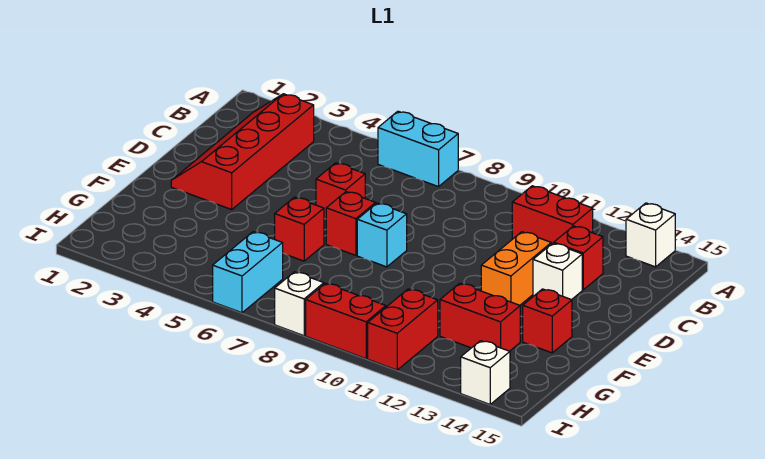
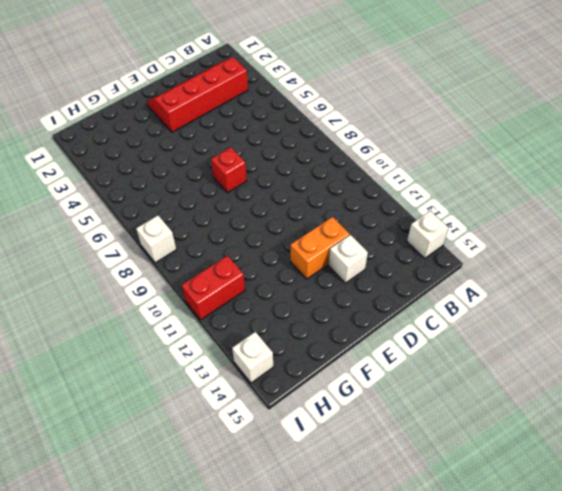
none -> cyan 1x2 brick [378,111,458,187]
none -> red 1x2 brick [512,186,593,244]
none -> red 1x1 brick [554,226,603,290]

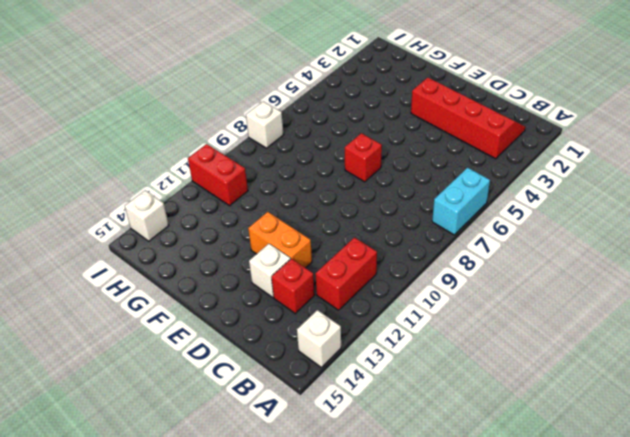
none -> red 1x1 brick [316,163,365,219]
none -> cyan 1x1 brick [357,203,407,267]
none -> red 1x1 brick [275,197,324,261]

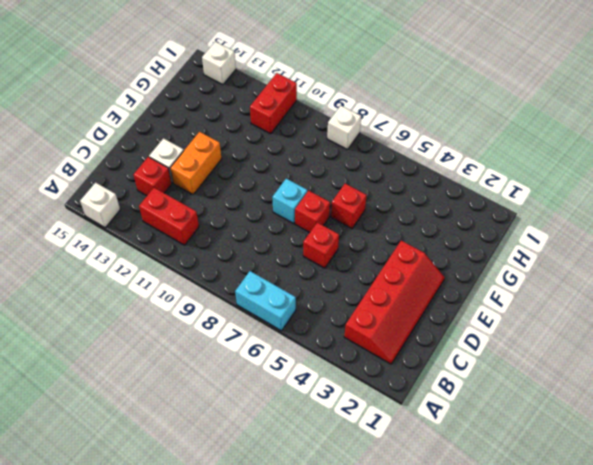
none -> red 1x1 brick [523,289,572,353]
none -> red 1x2 brick [440,283,520,351]
none -> cyan 1x2 brick [213,232,283,313]

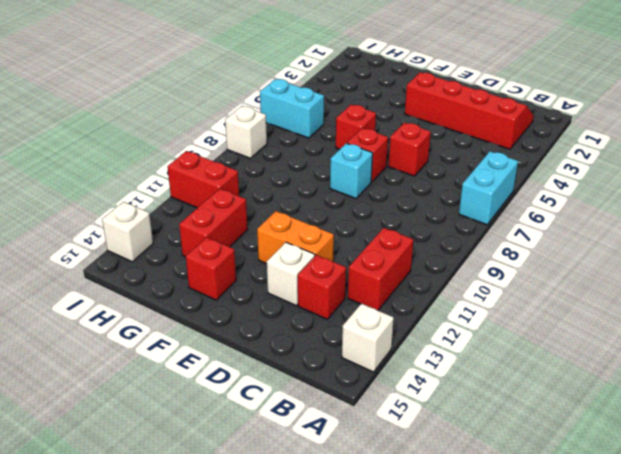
none -> red 1x2 brick [306,283,386,359]

